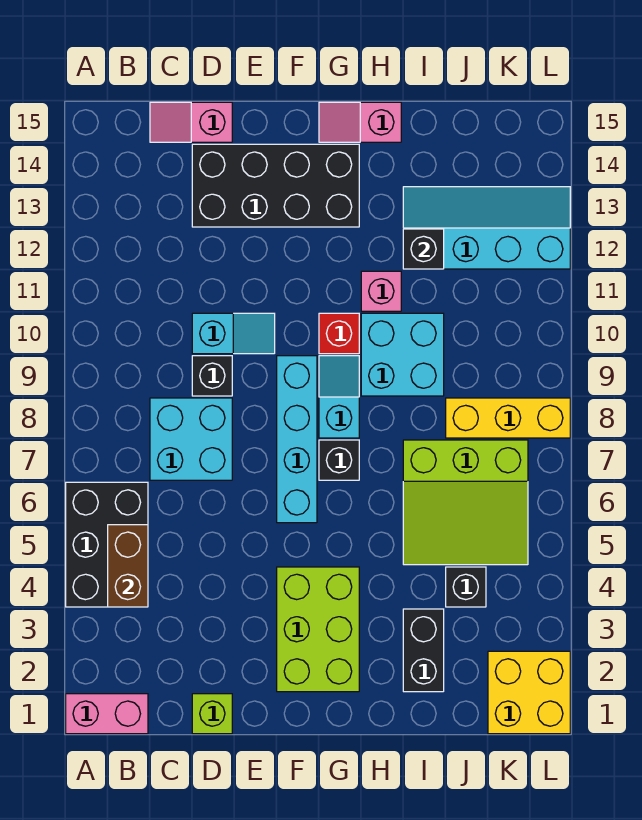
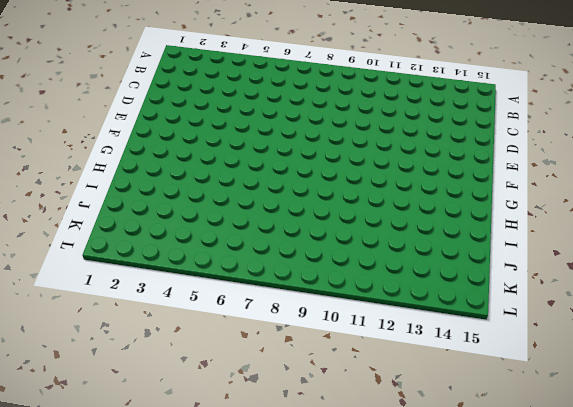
none -> pink 1x2 brick [66,694,148,734]
none -> black 2x3 brick [66,482,148,607]
none -> cyan 2x2 brick [150,398,232,480]

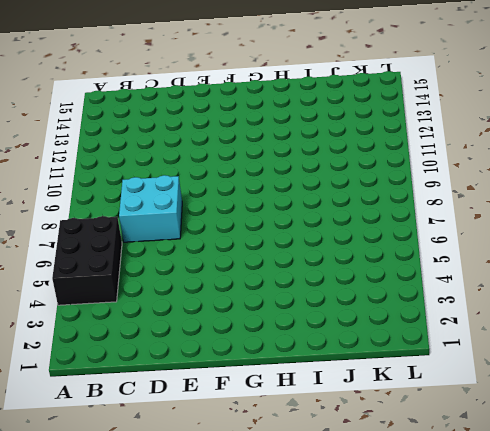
none -> pink 1x2 brick [66,694,148,734]
none -> pink 1x2 slope [150,102,232,142]
none -> lime 1x1 brick [192,694,232,734]

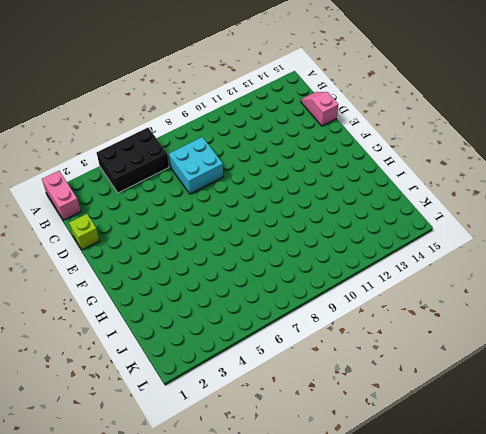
none -> black 1x1 brick [192,356,232,396]
none -> cyan 1x2 slope [192,313,275,354]
none -> black 2x4 brick [192,144,359,227]

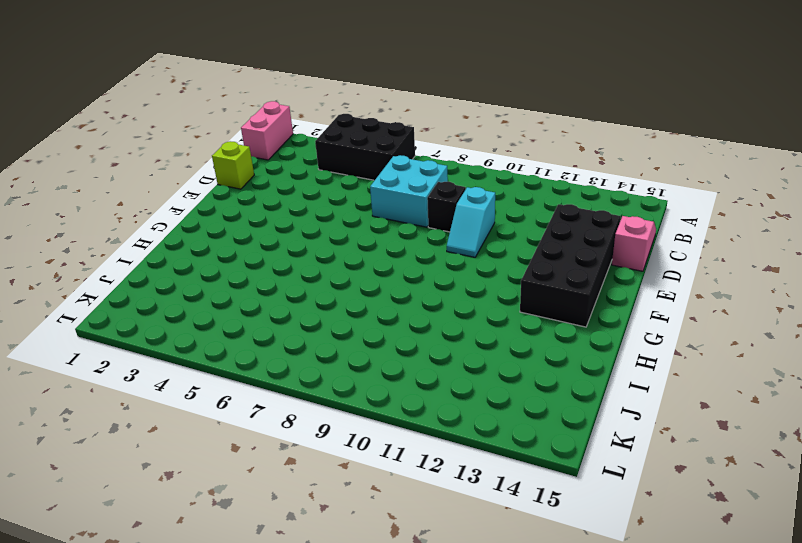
none -> lime 2x3 brick [277,567,359,692]
none -> cyan 1x4 brick [277,356,317,523]
none -> black 1x1 brick [319,440,359,480]

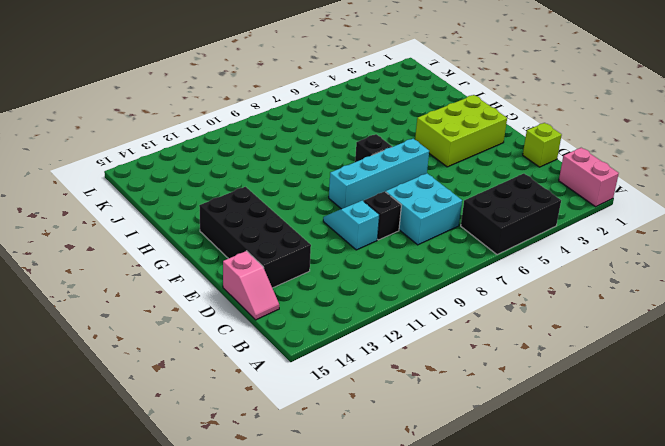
none -> cyan 1x2 slope [319,356,359,438]
none -> red 1x1 brick [319,313,359,354]
none -> pink 1x2 slope [319,102,401,142]

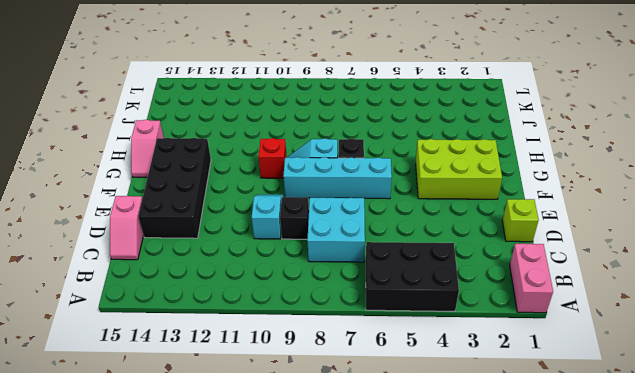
none -> cyan 2x2 brick [361,313,444,396]
none -> pink 1x1 brick [361,271,401,311]
none -> black 1x2 brick [403,609,444,692]

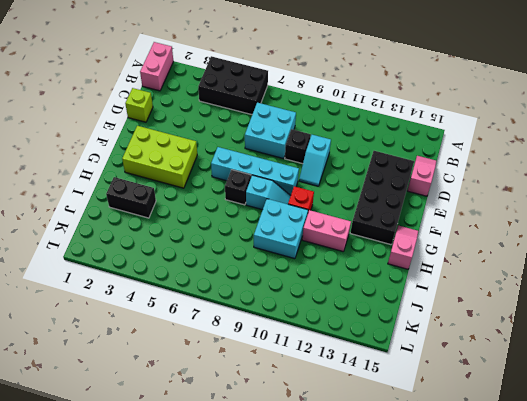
pink 1x2 brick [302,210,351,251] -> pink 1x1 brick [361,271,401,311]
none -> lime 3x3 slope [403,440,528,565]
none -> cyan 2x4 slope [403,187,570,269]
none -> black 1x1 brick [446,567,486,607]

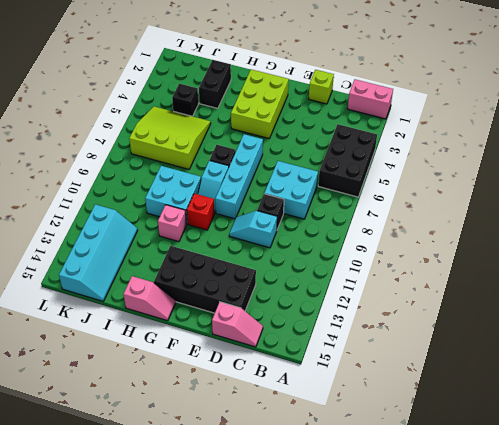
cyan 2x4 slope [59,204,138,301] -> cyan 2x4 slope turned to [403,187,570,269]
none -> yellow 1x3 brick [446,398,570,438]
none -> yellow 2x2 brick [488,651,570,734]
none -> brown 1x2 brick [108,525,148,607]

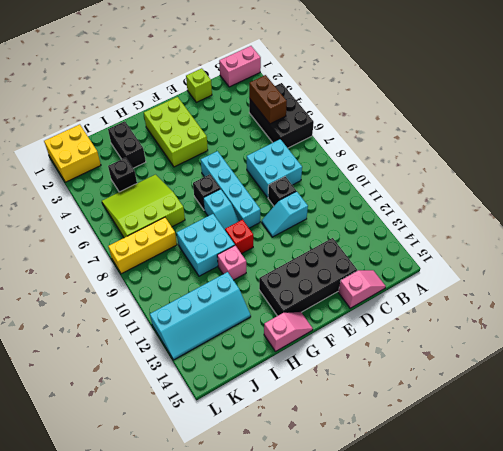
none -> black 1x1 brick [403,229,444,269]

